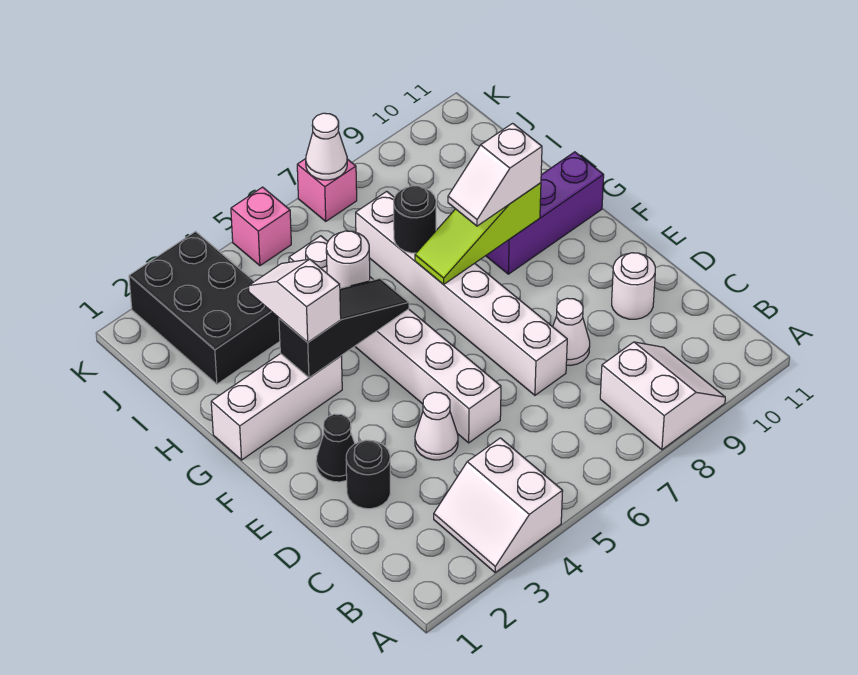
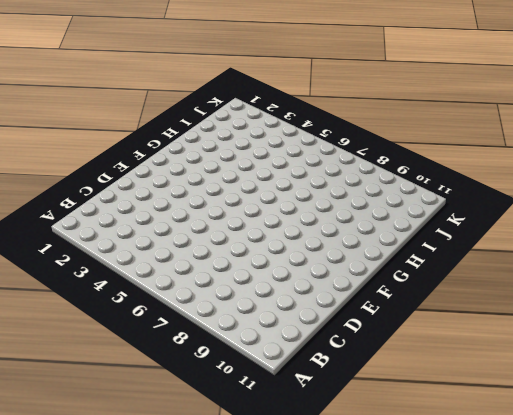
none -> white 2x2 slope [434,438,563,572]
none -> white 2x2 slope [600,342,725,450]
none -> black 1x1 round brick [346,440,390,509]

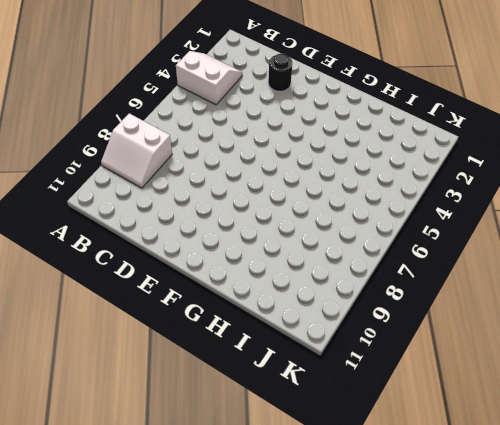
none -> white 1x1 cone [415,392,458,460]
none -> white 1x6 brick [289,236,501,443]
none -> white 1x6 brick [356,191,567,395]

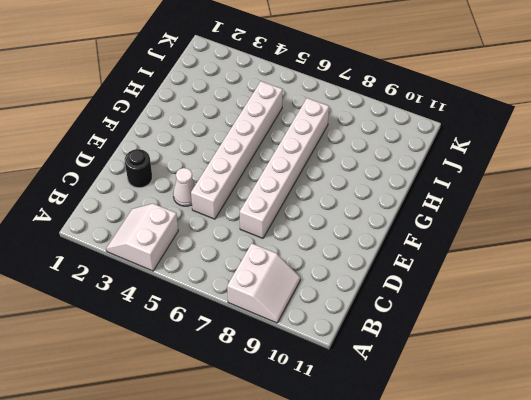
none -> white 1x1 cone [553,298,590,365]
none -> white 1x1 round brick [612,253,655,319]
none -> black 1x1 cone [316,414,355,482]

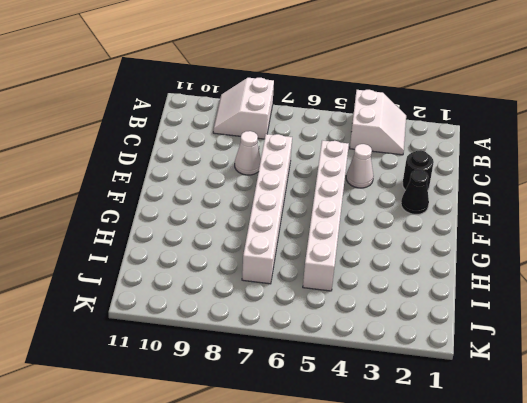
none -> white 1x1 round brick [612,253,655,319]
none -> white 1x3 brick [211,354,342,460]
none -> purple 1x3 brick [486,152,604,274]

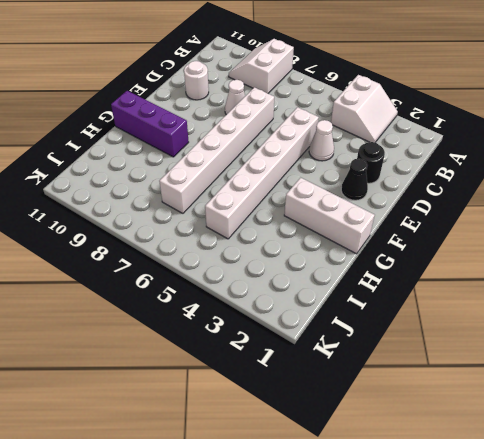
none -> black 2x3 brick [129,232,280,384]
none -> pink 1x1 brick [231,187,291,266]
none -> pink 1x1 brick [297,159,357,221]

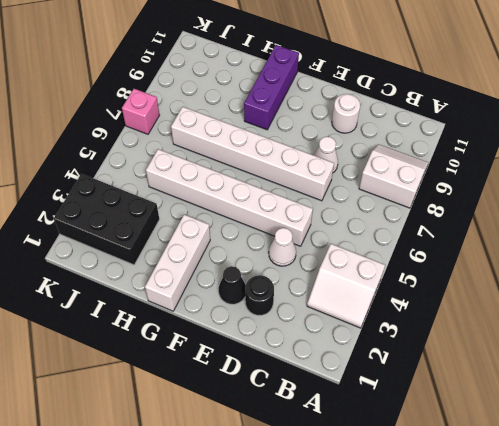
none -> pink 1x1 brick [231,187,291,266]
none -> black 1x3 slope [279,279,409,378]
none -> lime 1x3 slope [415,183,541,285]

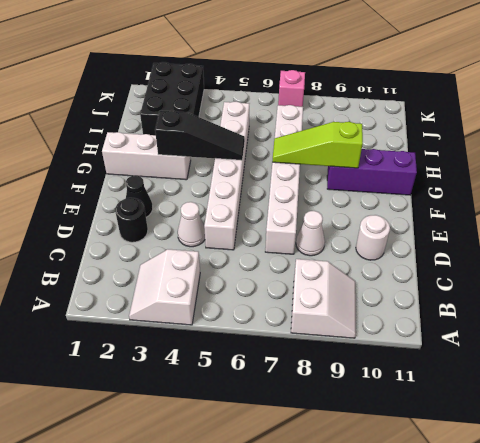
none -> pink 1x1 brick [231,187,291,266]
none -> white 1x1 round brick [326,231,370,288]
none -> black 1x1 round brick [394,186,436,253]

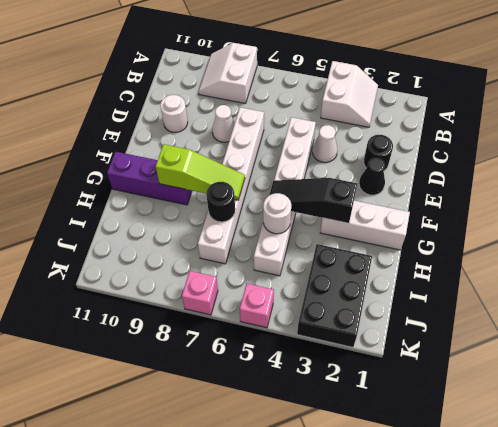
none -> white 1x1 cone [306,113,347,180]
none -> white 1x2 slope [249,259,341,342]
none -> white 1x2 slope [448,123,542,226]

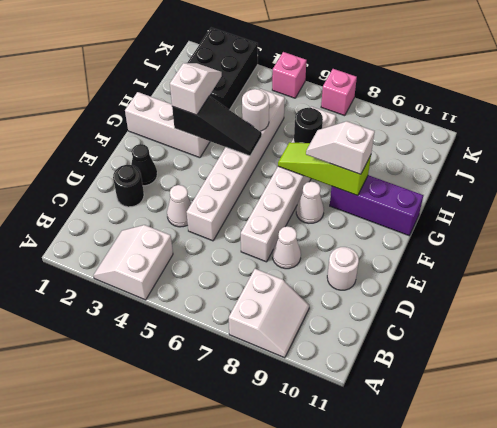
white 1x1 cone [296,182,324,223] -> white 1x1 cone moved to [306,113,347,180]

